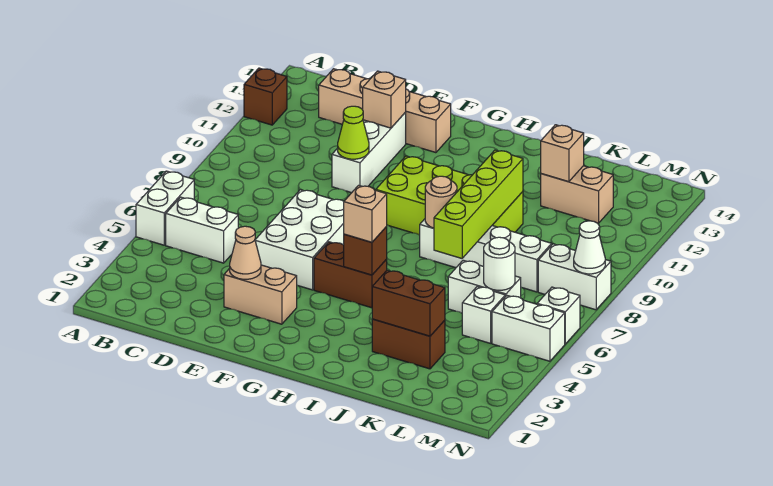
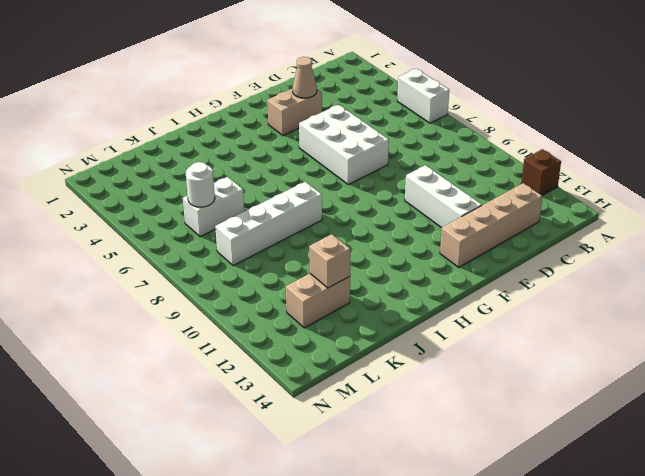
none -> white 1x2 brick [166,197,238,263]
none -> brown 1x2 brick [314,242,387,308]
none -> lime 2x4 brick [376,156,523,235]

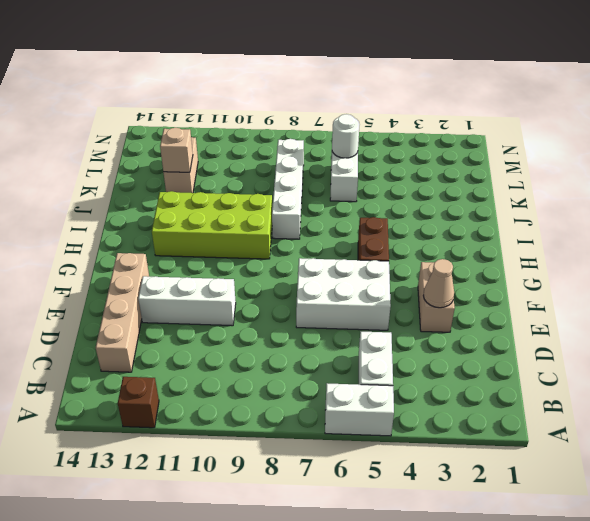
lime 2x4 brick [152,191,272,259] -> lime 2x4 brick turned to [376,156,523,235]
none -> brown 1x2 brick [372,319,445,369]
none -> white 1x1 brick [462,286,505,343]
none -> white 1x2 brick [492,296,565,361]

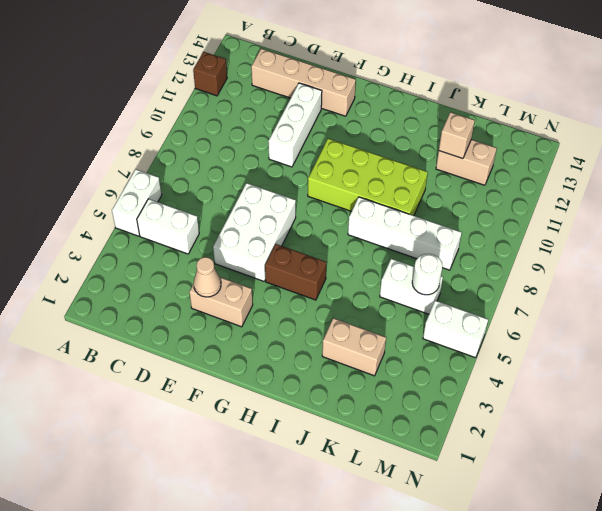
tan 1x2 brick [322,318,386,376] -> brown 1x2 brick [372,319,445,369]
none -> white 1x1 brick [462,286,505,343]
none -> white 1x2 brick [538,244,611,310]
none -> white 1x1 brick [537,287,580,344]

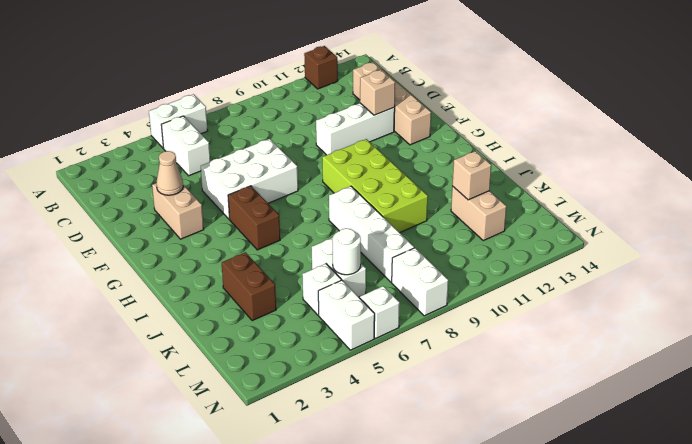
none -> lime 1x1 cone [338,106,369,159]
none -> brown 1x1 brick [344,227,387,275]
none -> tan 1x1 round brick [425,176,457,228]

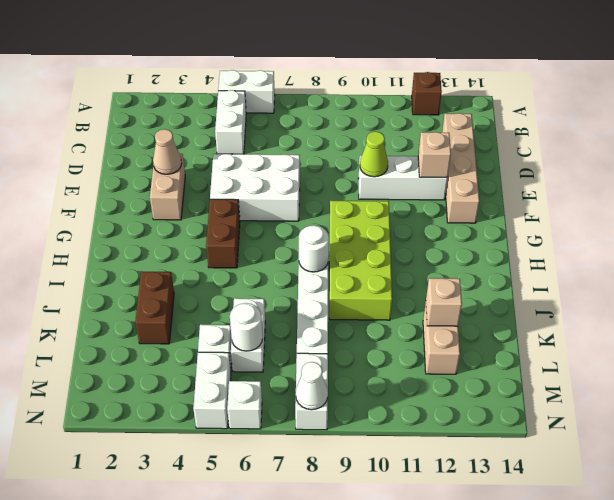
white 1x1 round brick [299,225,329,272] -> tan 1x1 round brick [425,176,457,228]
none -> brown 1x1 brick [344,227,387,275]
none -> brown 1x2 brick [372,270,445,336]
none -> lime 1x4 brick [434,150,523,258]

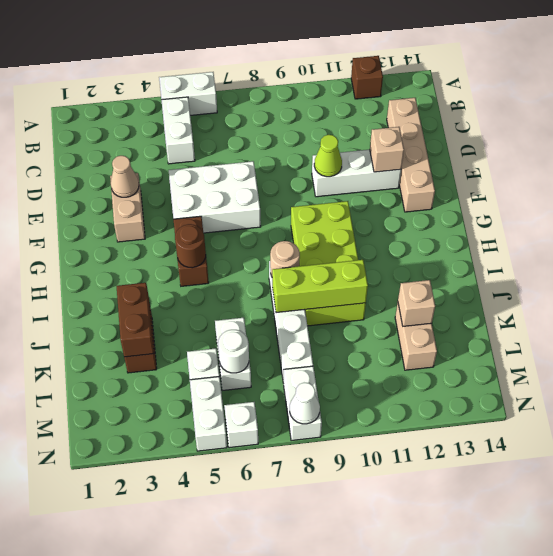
brown 1x1 round brick [175,224,206,268] -> brown 1x1 brick [344,227,387,275]
lime 1x3 brick [272,260,368,313] -> lime 1x4 brick [434,150,523,258]
none -> tan 1x1 brick [344,185,387,242]

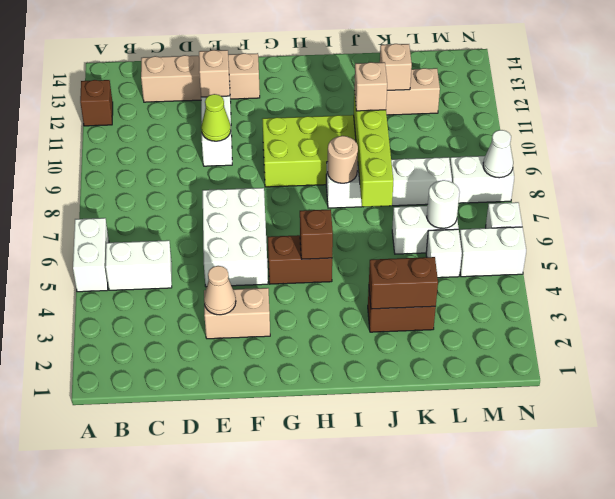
tan 1x1 brick [354,62,387,111] -> tan 1x1 brick moved to [344,185,387,242]

